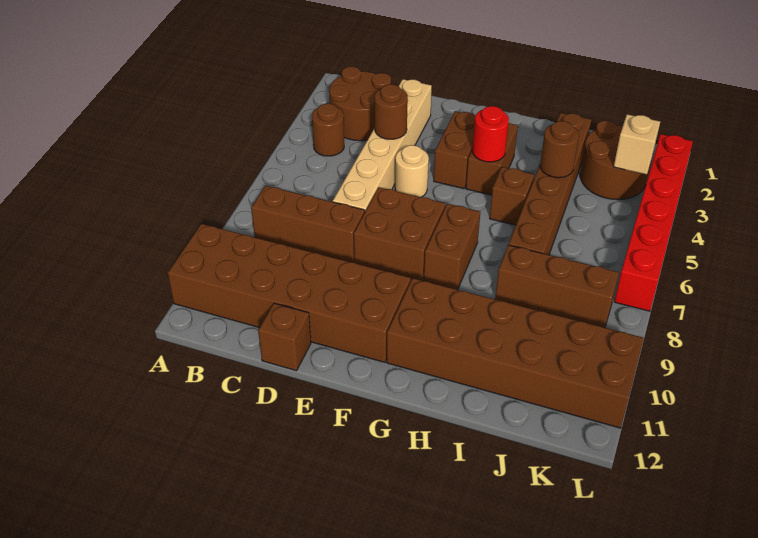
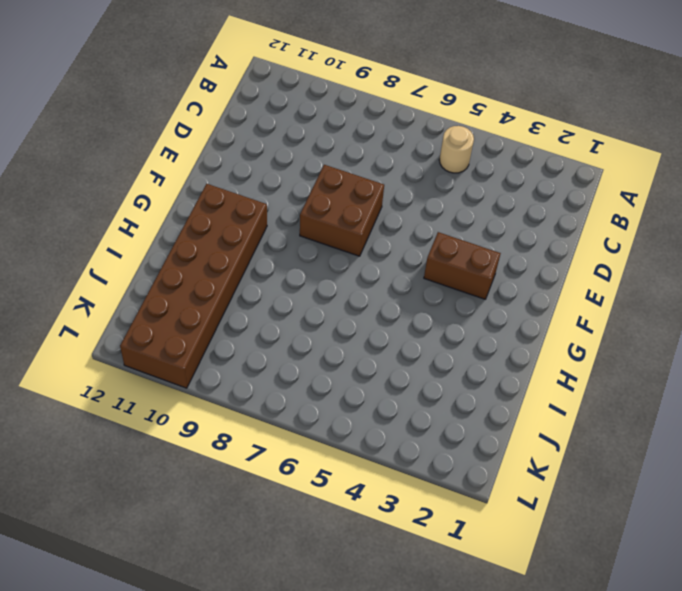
tan 1x1 round brick [439,126,474,173] -> tan 1x1 round brick moved to [395,145,429,197]
none -> brown 2x6 brick [168,224,411,362]
none -> brown 2x2 round brick [329,67,391,141]
none -> brown 1x1 round brick [312,104,344,156]

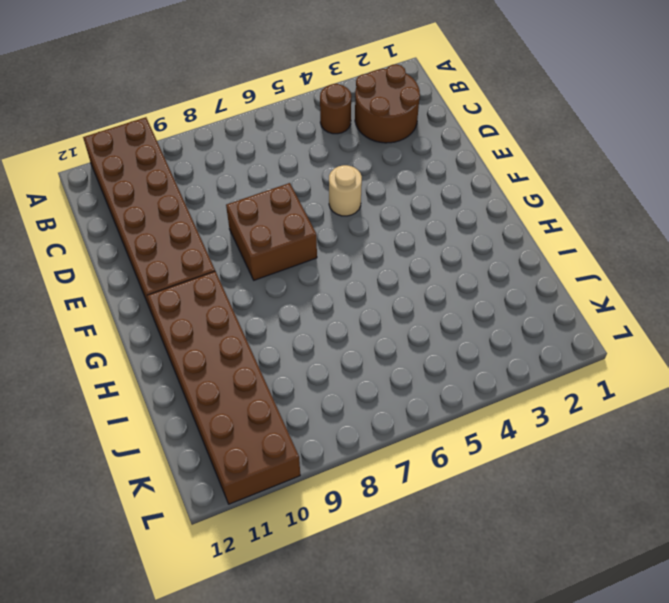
none -> brown 1x3 brick [251,186,365,262]
none -> tan 1x6 brick [333,79,432,211]
none -> brown 1x1 brick [258,303,311,371]

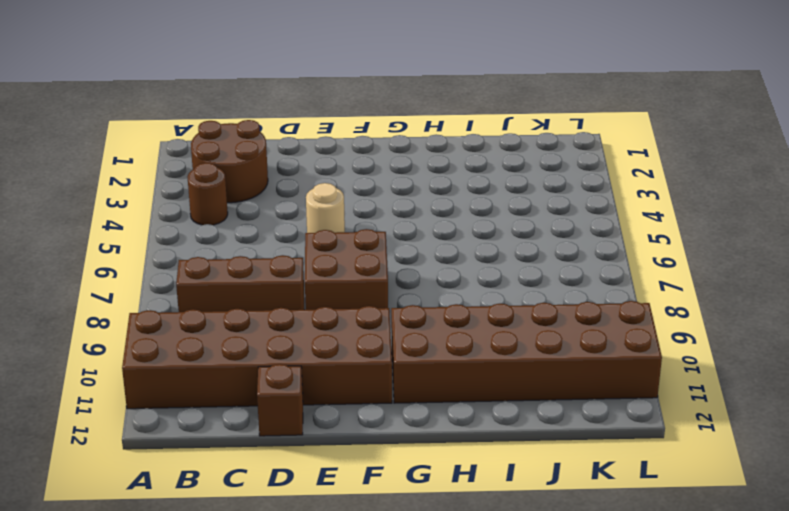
none -> tan 1x6 brick [333,79,432,211]
none -> brown 1x2 brick [434,111,475,189]
none -> brown 1x2 brick [466,123,518,195]

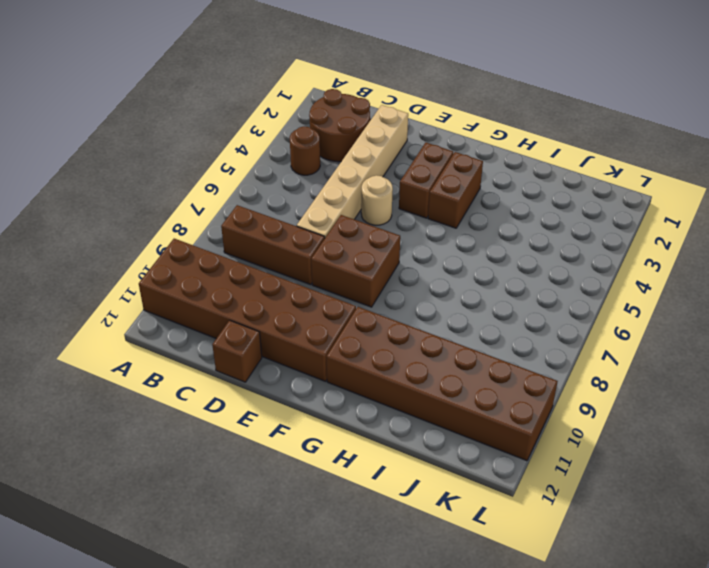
none -> brown 1x2 brick [424,204,480,290]
none -> brown 1x1 brick [490,167,534,225]
none -> brown 1x6 brick [509,113,591,255]

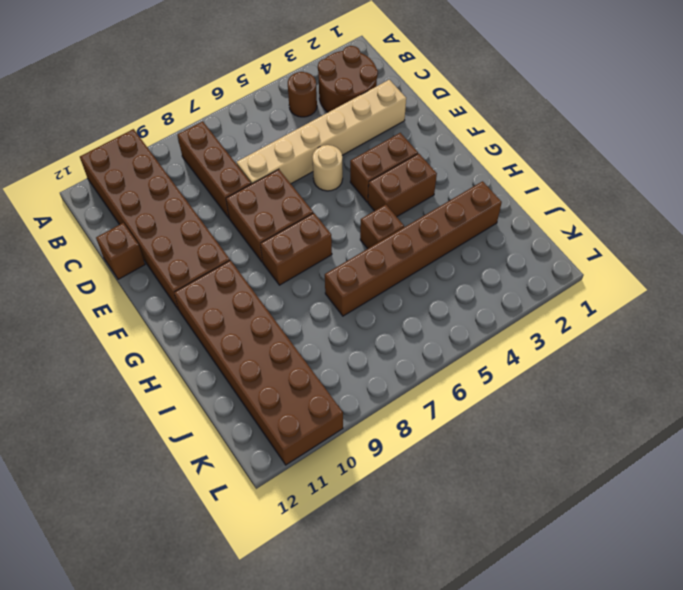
none -> brown 1x3 brick [495,245,619,328]
none -> brown 2x2 round brick [580,121,652,200]
none -> red 1x6 brick [614,134,693,311]

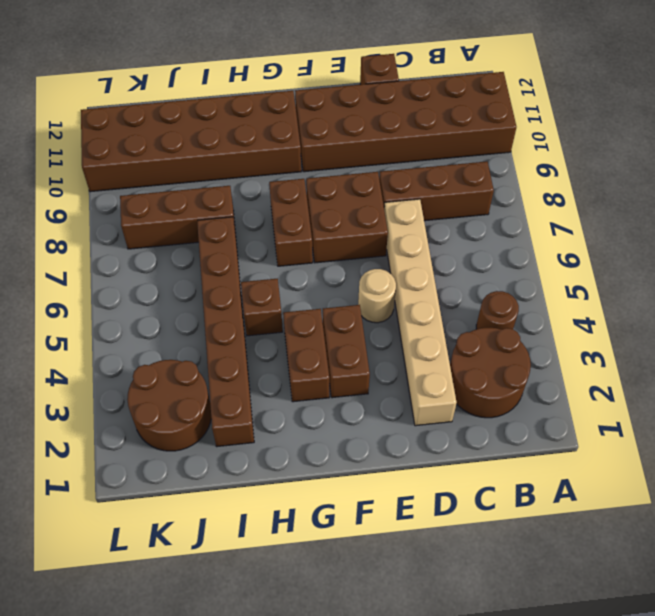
none -> red 1x6 brick [614,134,693,311]
none -> brown 1x1 round brick [375,84,408,139]
none -> red 1x1 round brick [472,106,509,162]

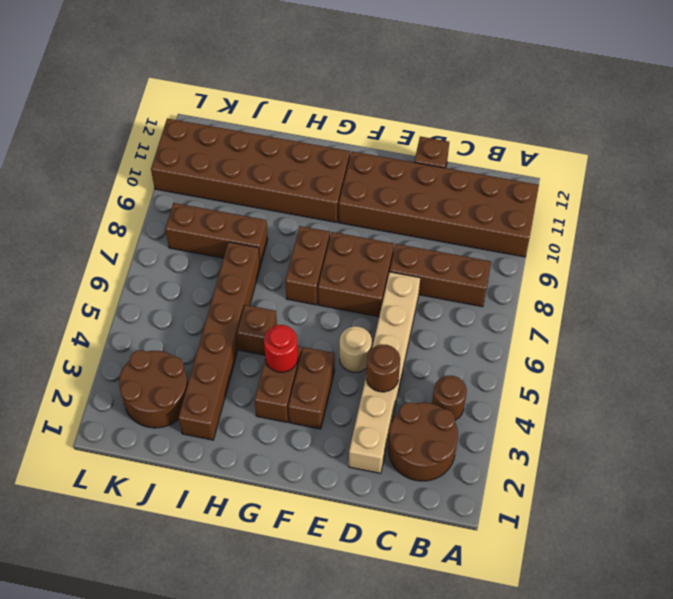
none -> red 1x6 brick [614,134,693,311]
none -> brown 1x1 round brick [540,121,579,178]
none -> tan 1x1 brick [614,114,660,174]

